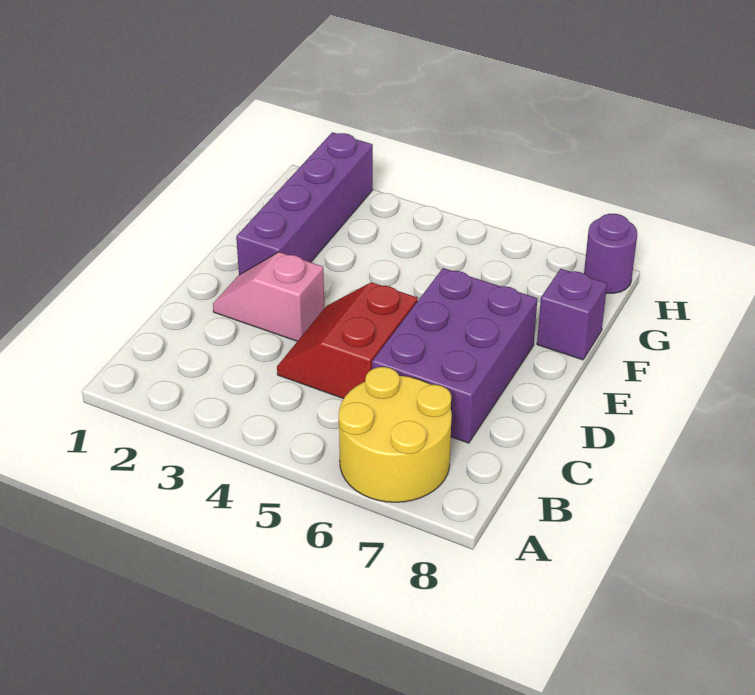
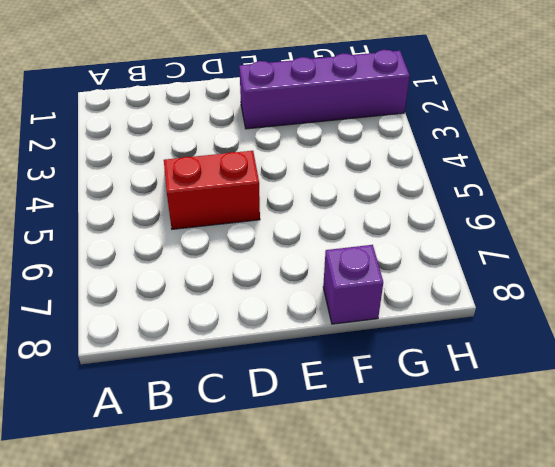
none -> yellow 2x2 round brick [339,367,452,502]
none -> purple 2x3 brick [372,268,537,443]

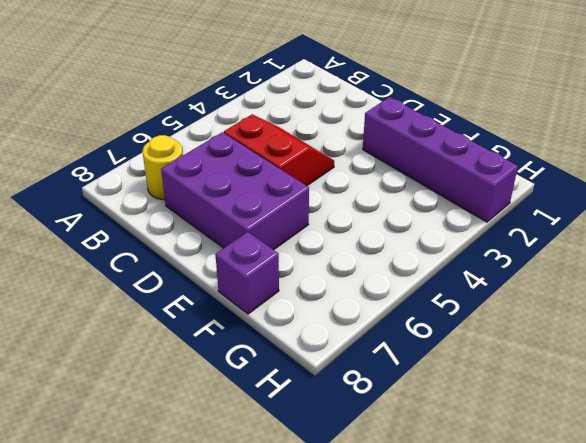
yellow 1x1 round brick [143,135,183,200] -> yellow 2x2 round brick [339,367,452,502]
none -> pink 1x2 slope [213,252,324,341]
none -> purple 1x1 round brick [584,214,637,293]

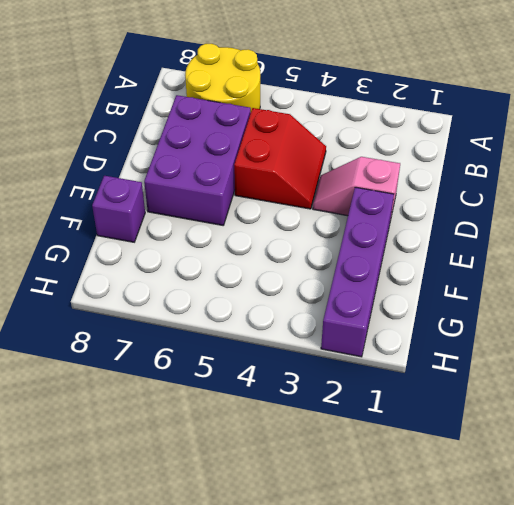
pink 1x2 slope [313,157,400,221] -> pink 1x2 slope turned to [213,252,324,341]
none -> purple 1x1 round brick [584,214,637,293]

